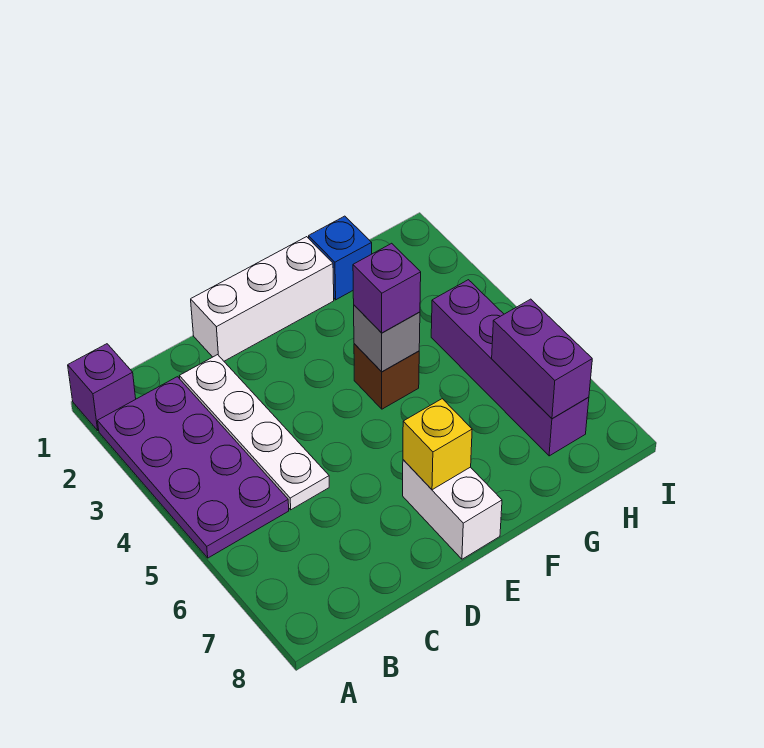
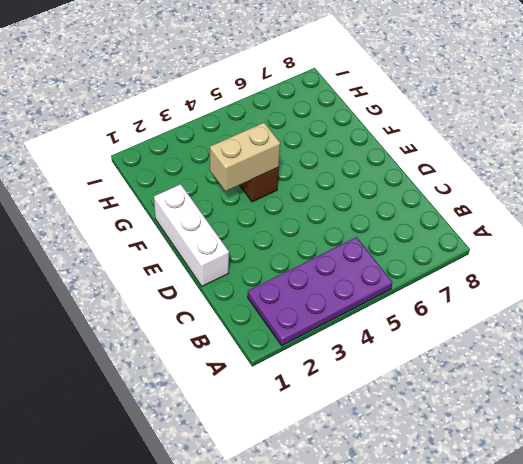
tan 1x2 brick [210,123,280,191] -> grey 1x1 brick [354,305,420,372]
none -> purple 1x1 brick [68,344,136,430]
none -> white 1x4 plate [179,355,329,510]
none -> white 1x2 brick [403,460,502,559]

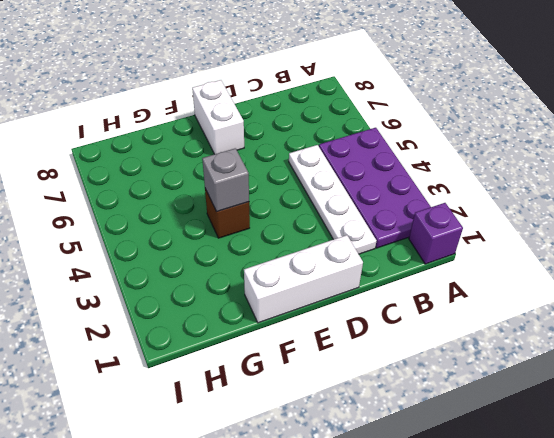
none -> blue 1x1 brick [309,216,372,300]
none -> purple 1x4 brick [431,280,589,456]
none -> yellow 1x1 brick [403,399,472,490]

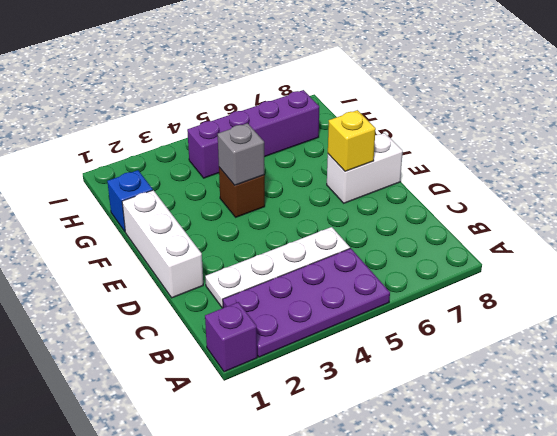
none -> purple 1x2 brick [492,299,592,419]
none -> purple 1x1 brick [353,243,421,333]

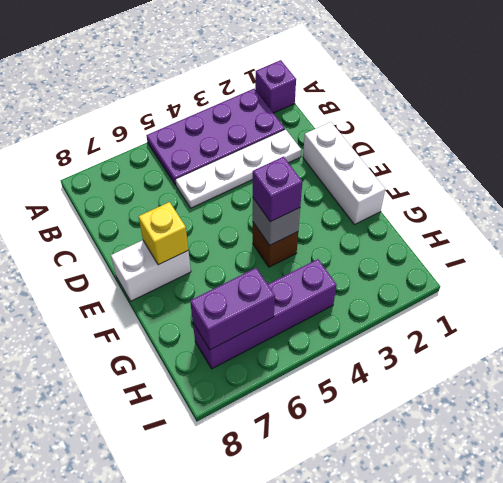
none -> blue 1x1 brick [309,216,372,300]

